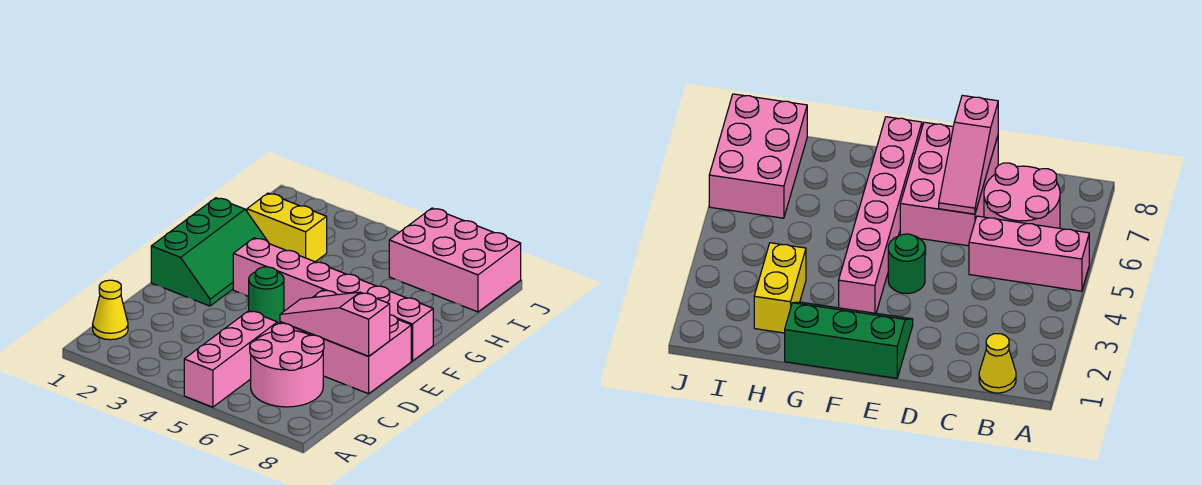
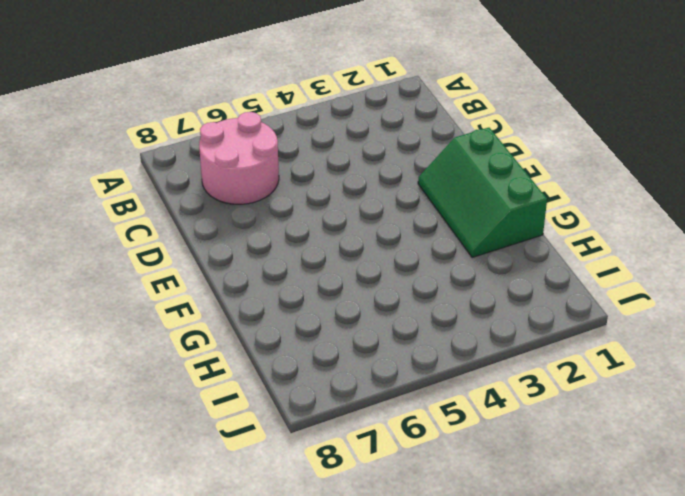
none -> pink 1x3 brick [184,311,277,407]
none -> yellow 1x1 cone [93,280,128,340]

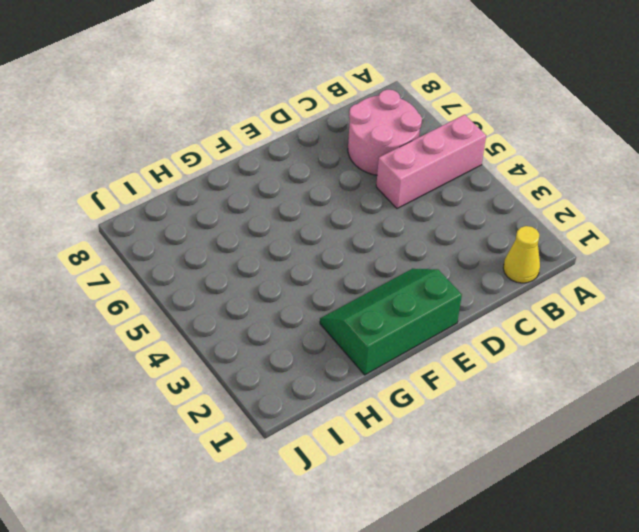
none -> pink 2x3 brick [280,290,411,394]
none -> green 1x1 round brick [249,267,284,324]

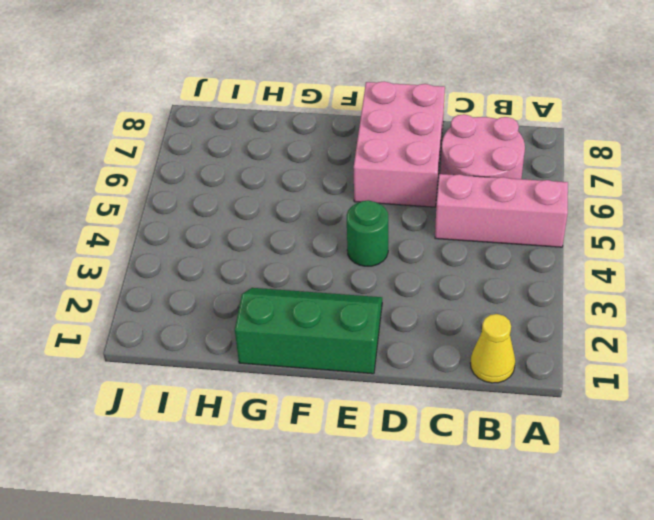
none -> pink 1x6 brick [233,238,433,361]
none -> yellow 1x2 brick [247,193,327,262]

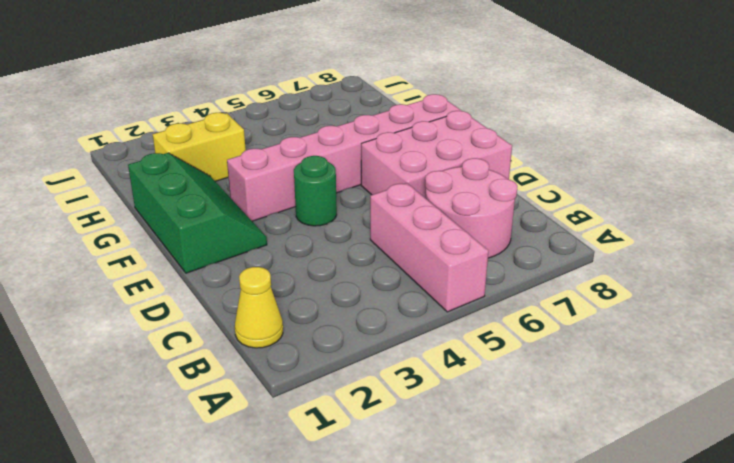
none -> pink 2x3 brick [389,208,521,312]
none -> pink 1x3 slope [280,292,390,356]

